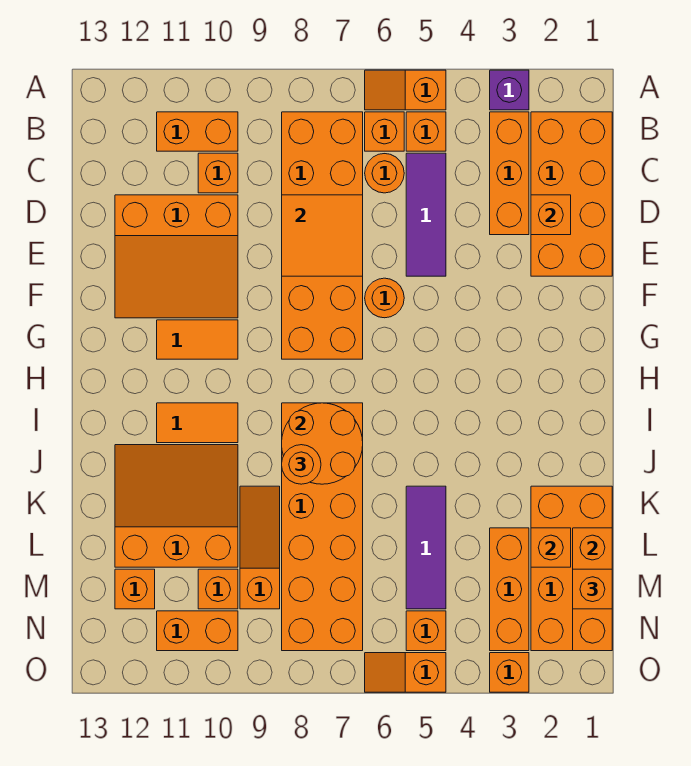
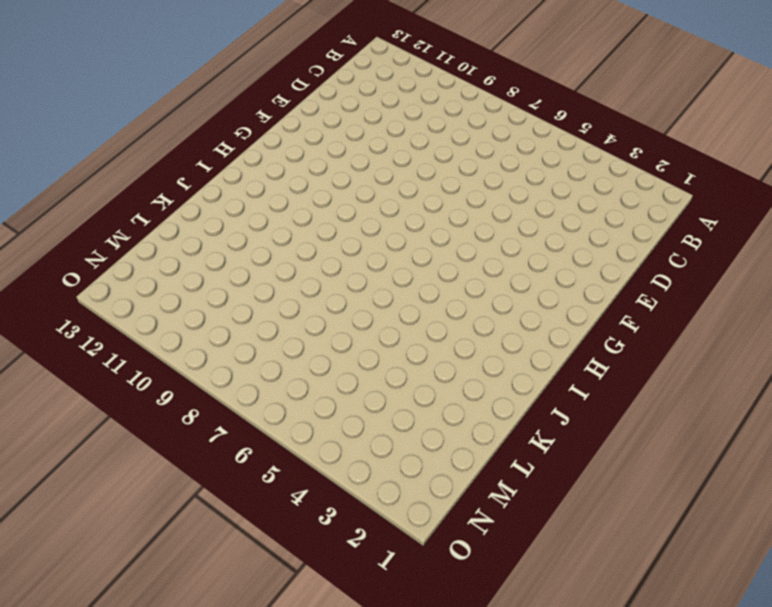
none -> purple 1x1 brick [490,70,529,110]
none -> orange 1x2 slope [365,70,446,110]
none -> orange 2x4 brick [531,112,612,276]
none -> orange 1x3 brick [490,112,529,235]

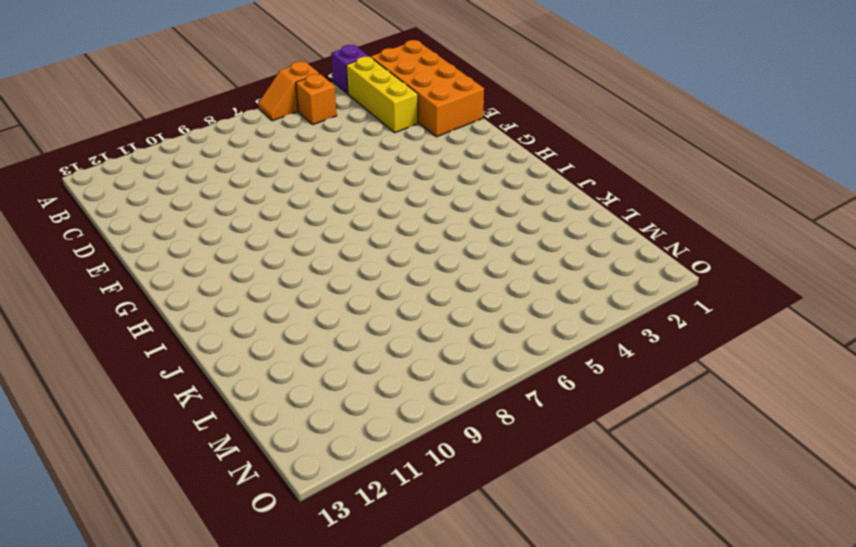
yellow 1x3 brick [346,57,418,133] -> orange 1x3 brick [490,112,529,235]
none -> orange 1x1 brick [365,112,404,151]
none -> orange 2x6 brick [282,112,363,359]
none -> orange 1x2 brick [157,112,238,151]
none -> purple 1x3 tile [406,153,446,276]

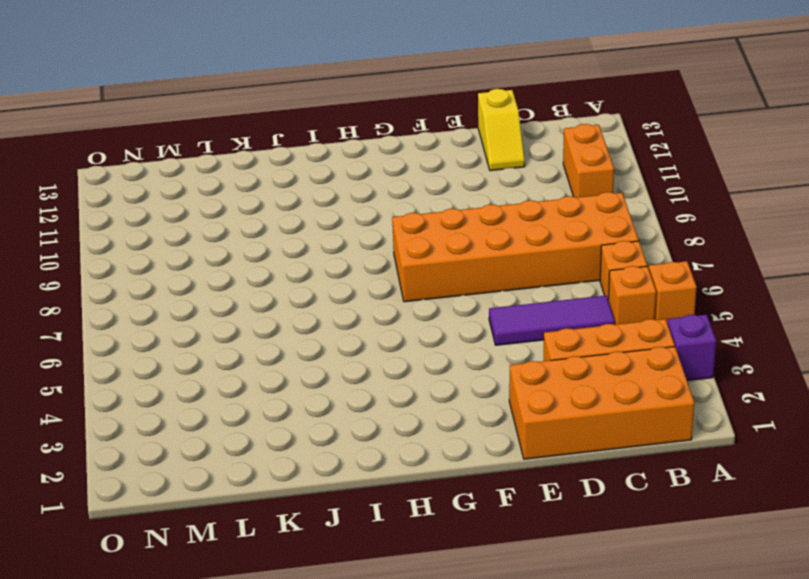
yellow 1x2 slope [478,89,525,171] -> orange 3x3 slope [115,195,238,318]
none -> orange 1x1 round brick [365,154,404,193]
none -> orange 1x1 brick [198,153,238,193]
none -> orange 1x1 round brick [365,278,404,318]
none -> orange 1x2 tile [157,320,238,359]

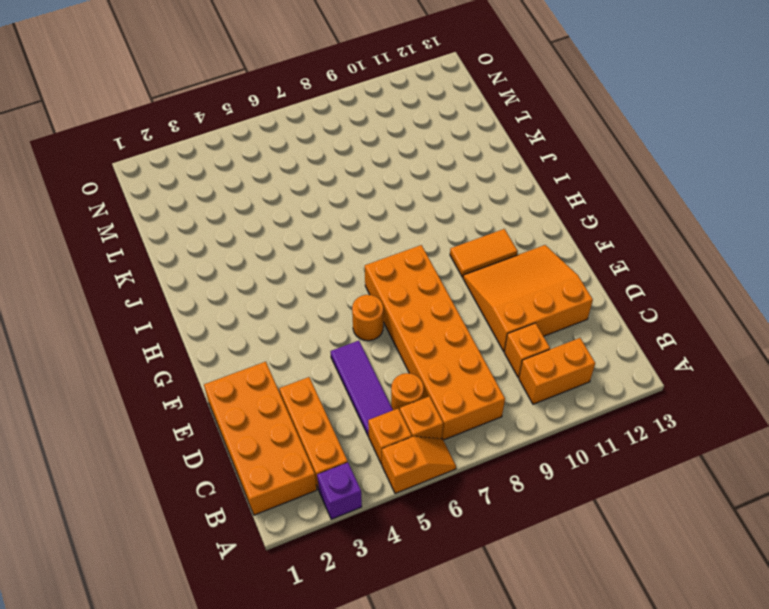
none -> orange 2x6 brick [282,403,363,651]
none -> orange 1x2 tile [157,403,238,443]
none -> orange 3x3 slope [115,445,238,567]
none -> orange 2x4 brick [531,486,612,651]

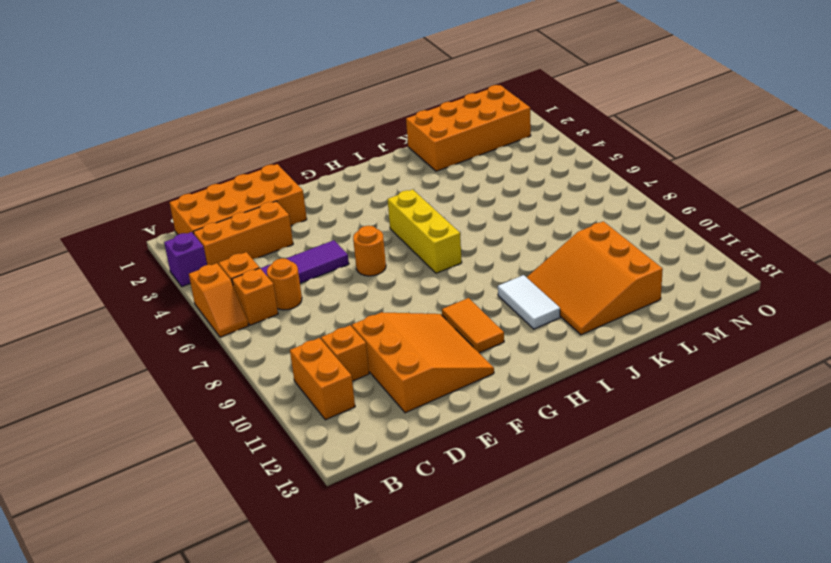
yellow 1x3 brick [388,189,462,273] -> none
white 1x2 tile [498,275,560,329] -> orange 1x2 tile [157,403,238,443]
none -> orange 2x6 brick [282,112,363,359]
none -> orange 2x6 brick [282,403,363,651]
none -> purple 1x3 tile [406,486,446,609]
none -> orange 1x3 slope [240,486,280,609]

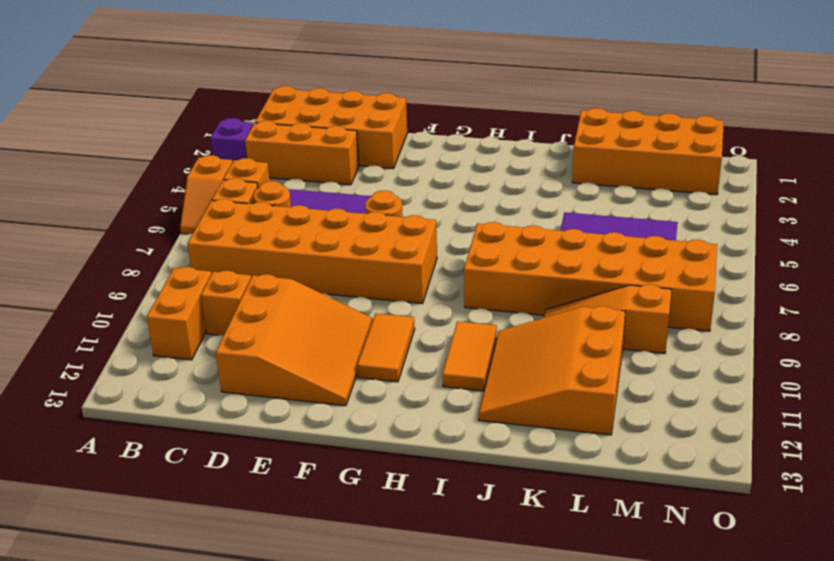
none -> orange 1x3 brick [490,528,529,651]
none -> orange 1x1 brick [198,569,238,609]
none -> orange 1x1 brick [115,569,155,609]
none -> orange 1x1 brick [406,611,446,651]

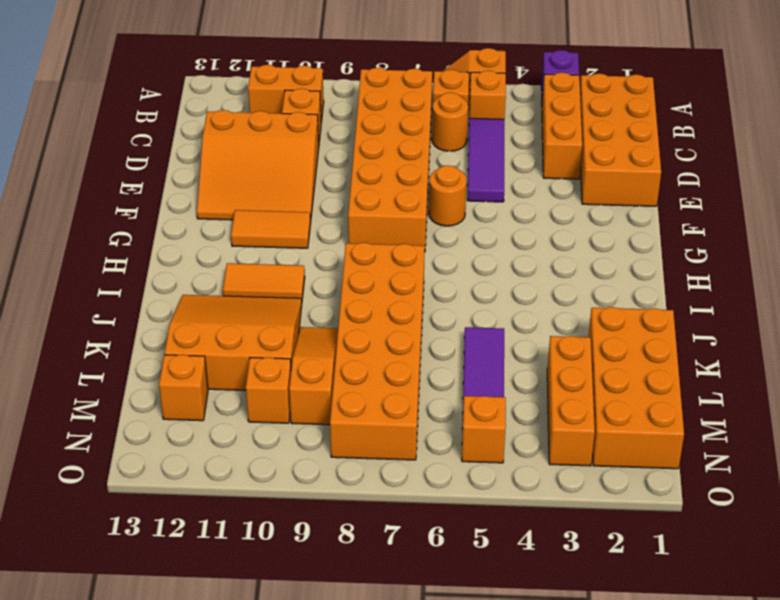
none -> orange 1x2 brick [157,611,238,651]
none -> orange 1x1 brick [490,653,529,692]
none -> orange 1x2 slope [365,653,446,692]
none -> orange 1x1 brick [531,195,571,235]

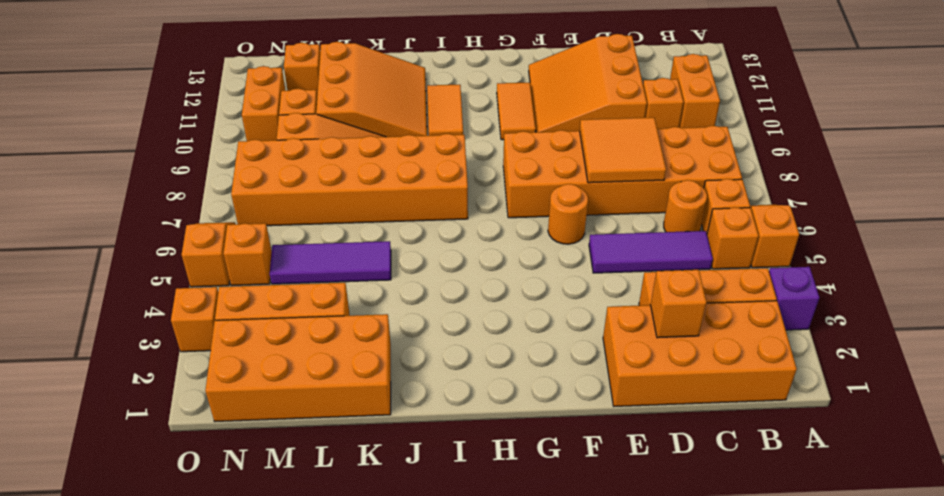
none -> orange 2x2 round brick [282,403,363,484]
none -> orange 1x3 brick [573,528,612,651]
none -> orange 1x1 brick [531,528,571,567]
none -> orange 1x1 round brick [282,445,321,484]

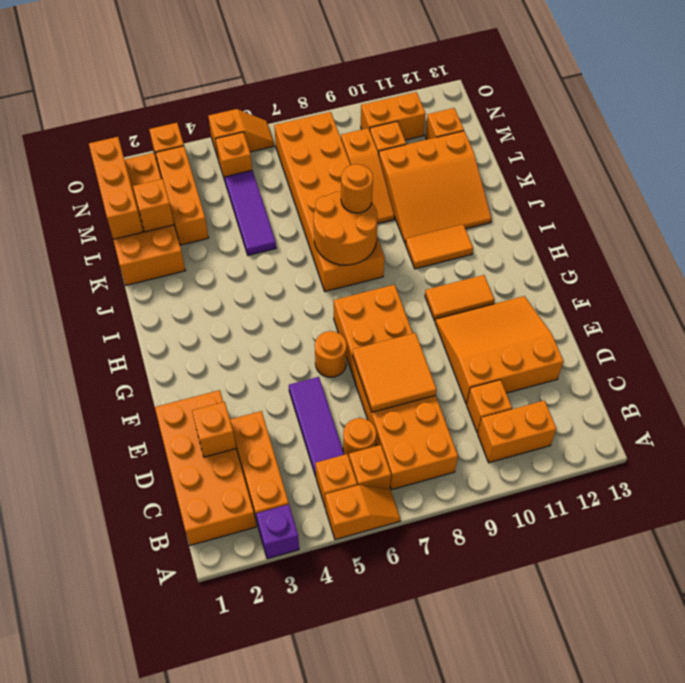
none -> orange 1x1 brick [573,569,612,609]

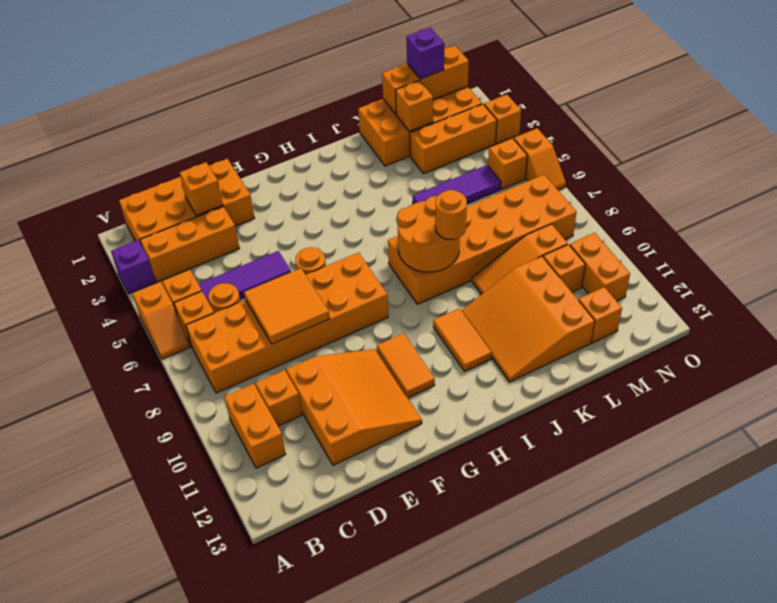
purple 1x1 brick [406,28,444,79] -> orange 1x1 brick [573,569,612,609]

